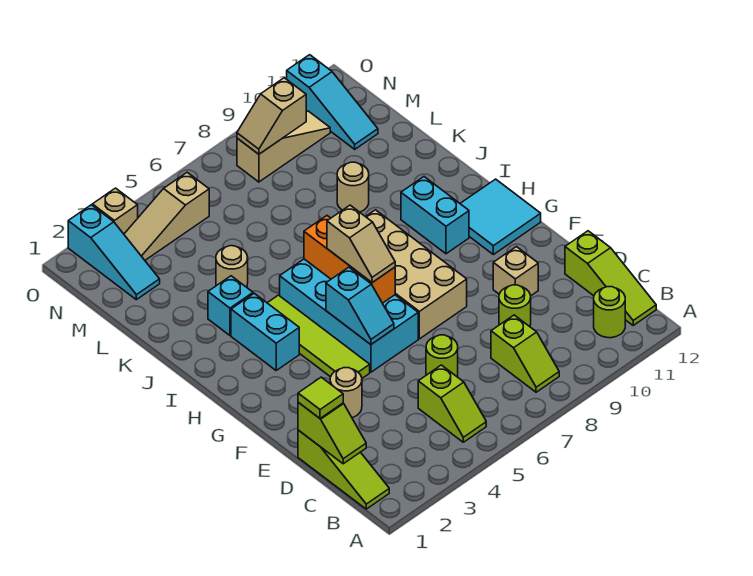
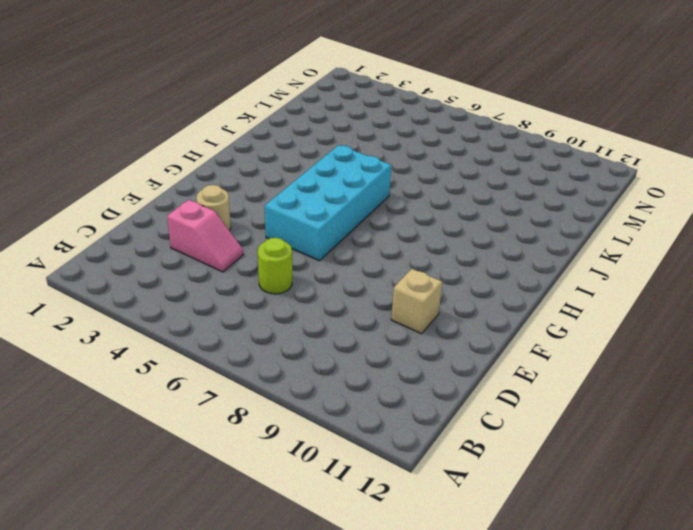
pink 1x2 slope [167,200,243,272] -> none
none -> lime 1x3 slope [298,430,389,509]
none -> lime 1x2 slope [418,365,486,442]
none -> lime 1x2 slope [491,315,559,392]

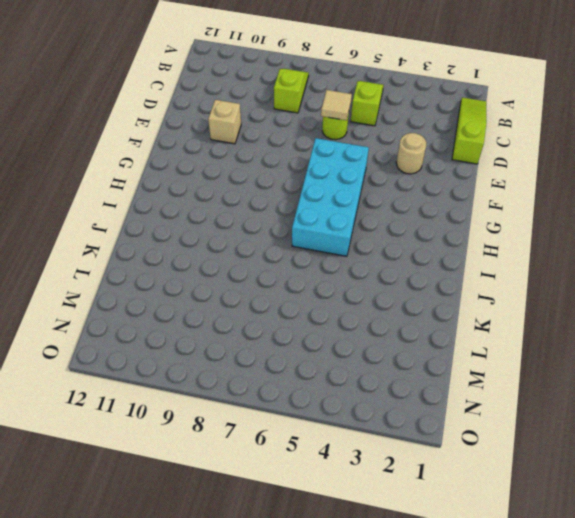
tan 1x1 tile [321,90,352,120] -> none
none -> lime 1x1 round brick [594,287,625,338]
none -> lime 1x3 slope [565,231,656,325]
none -> lime 1x1 round brick [499,285,531,327]

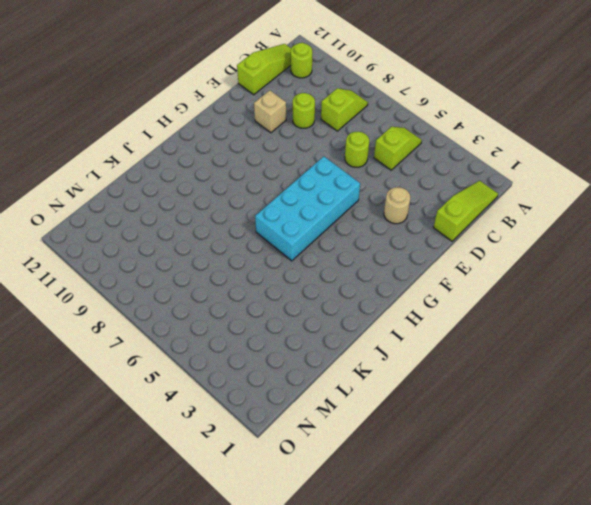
none -> lime 1x4 tile [268,295,370,378]
none -> tan 2x4 brick [366,210,467,339]
none -> cyan 2x2 tile [460,179,541,255]

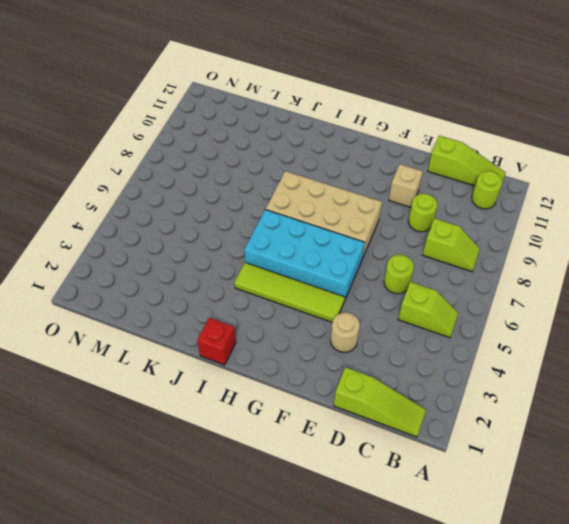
red 1x1 brick [197,318,236,365] -> none
none -> cyan 2x2 tile [460,179,541,255]
none -> cyan 1x2 brick [231,293,299,370]
none -> cyan 1x2 brick [401,177,469,254]

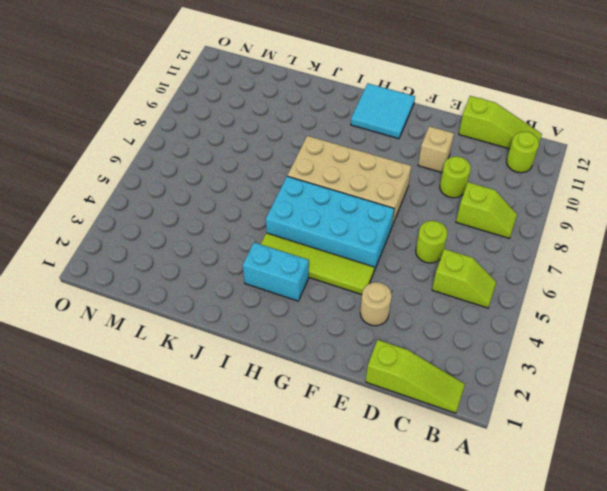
none -> cyan 1x2 brick [401,177,469,254]
none -> cyan 1x1 brick [208,276,253,335]
none -> tan 1x1 round brick [216,246,248,287]

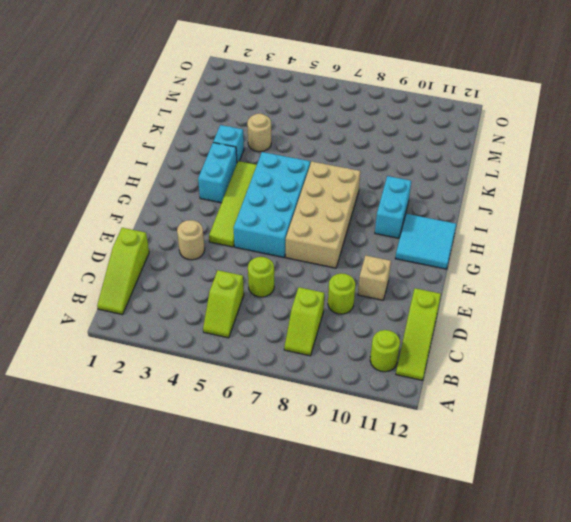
none -> tan 1x1 round brick [337,162,369,212]
none -> cyan 1x3 slope [68,205,160,300]
none -> cyan 1x3 slope [287,55,378,149]

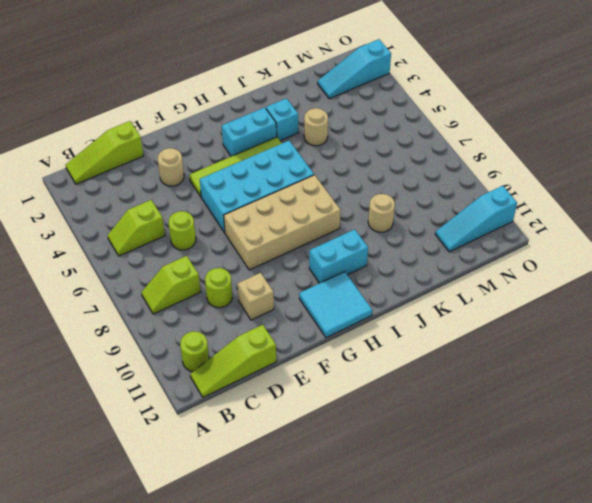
none -> tan 1x3 slope [124,172,209,260]
none -> tan 1x3 slope [237,111,330,182]
none -> tan 1x1 brick [92,188,138,234]

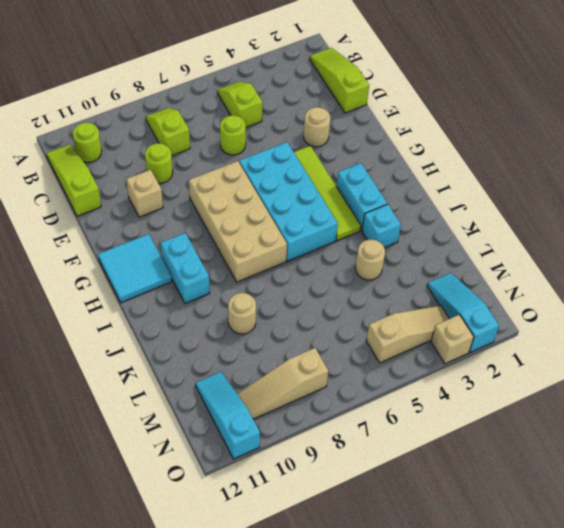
none -> lime 1x2 slope [298,403,366,464]
none -> cyan 1x2 slope [326,267,394,344]
none -> orange 1x3 brick [304,216,395,303]

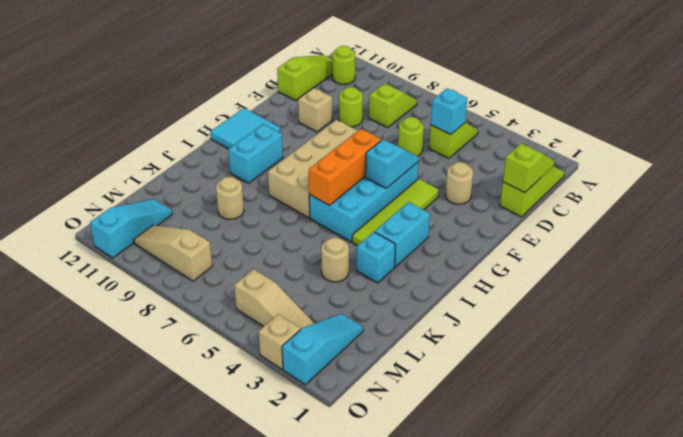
cyan 1x1 brick [431,88,467,134] -> none
none -> tan 1x2 slope [237,78,306,154]
none -> lime 1x1 tile [298,377,343,418]
none -> tan 1x2 slope [327,205,395,282]

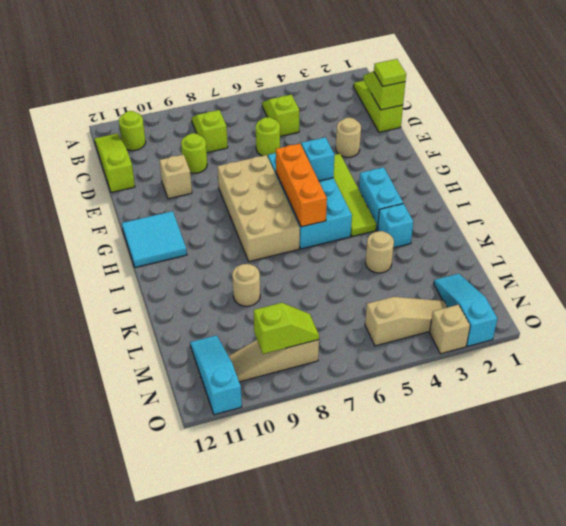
lime 1x2 slope [254,303,319,354] -> tan 1x2 slope [237,78,306,154]
none -> cyan 1x2 brick [401,177,469,254]
none -> tan 1x2 slope [327,205,395,282]

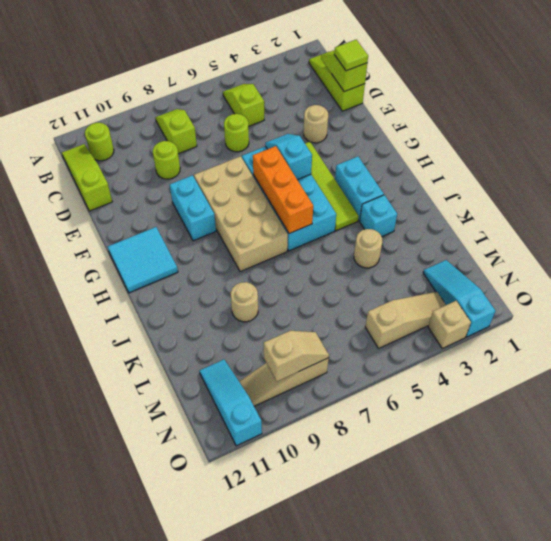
cyan 1x2 brick [170,175,216,241] -> cyan 1x2 brick moved to [401,177,469,254]
none -> tan 1x1 brick [493,247,538,295]
none -> tan 1x2 slope [327,205,395,282]

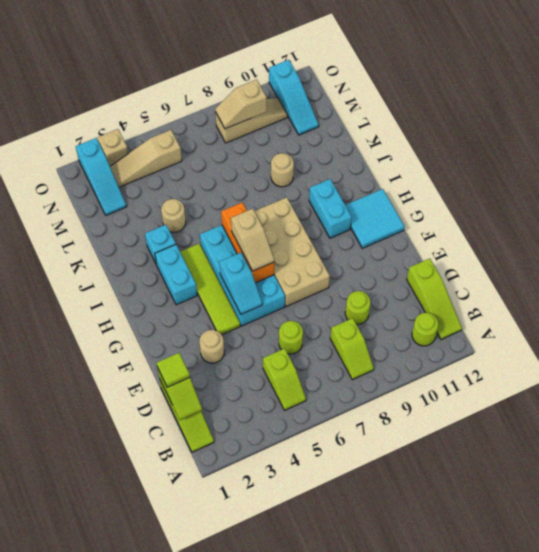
none -> tan 1x1 brick [493,247,538,295]

